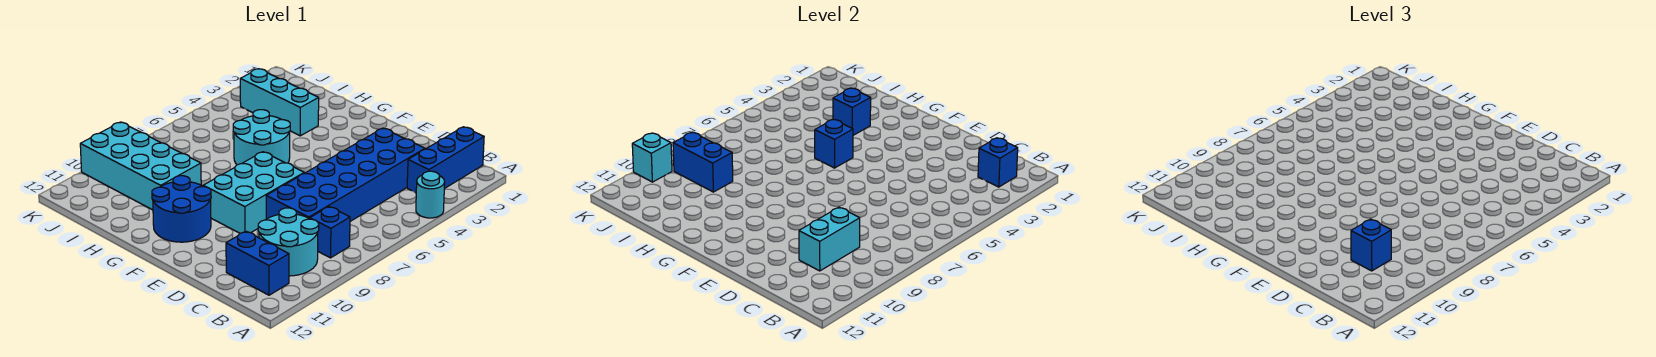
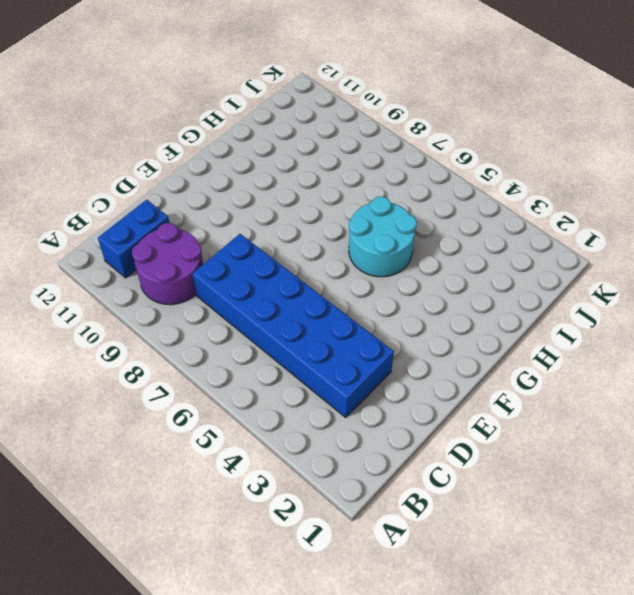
purple 2x2 round brick [132,223,203,305] -> cyan 2x2 round brick [258,208,319,276]
none -> cyan 1x1 round brick [416,171,445,218]
none -> blue 1x3 brick [407,127,484,192]
none -> blue 1x1 brick [310,207,350,258]

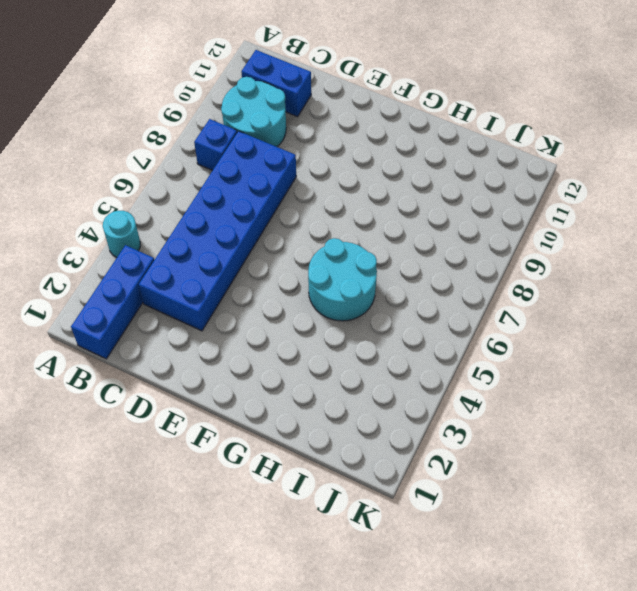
none -> cyan 2x3 brick [203,152,304,233]
none -> blue 2x2 round brick [152,176,211,242]
none -> cyan 1x3 brick [240,69,319,136]

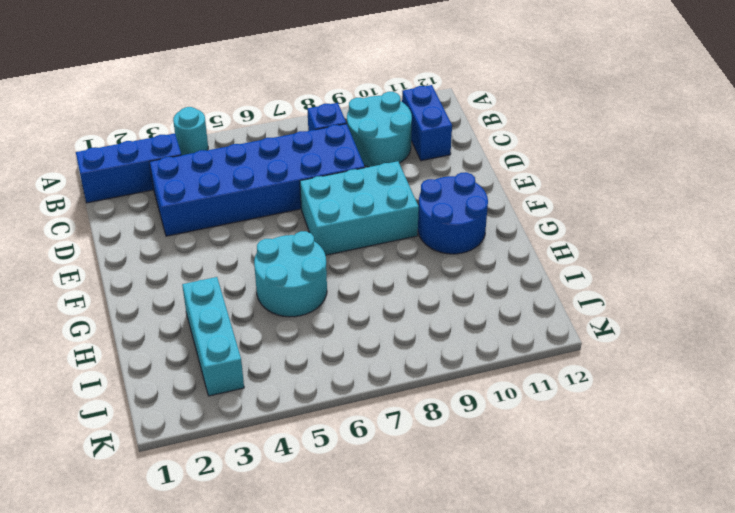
none -> cyan 2x4 brick [80,122,201,210]
none -> blue 1x1 brick [978,138,1018,187]
none -> cyan 1x2 brick [799,207,860,271]

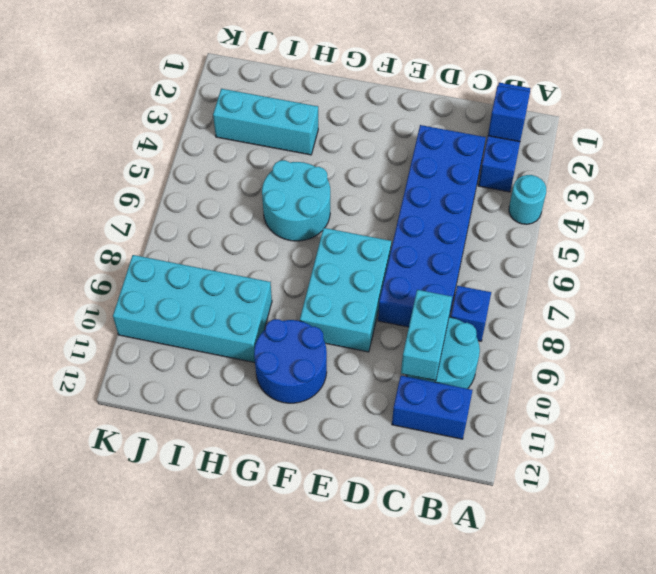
none -> blue 1x1 brick [815,120,853,168]
none -> blue 1x1 brick [833,88,871,135]
none -> blue 1x2 brick [673,132,733,192]

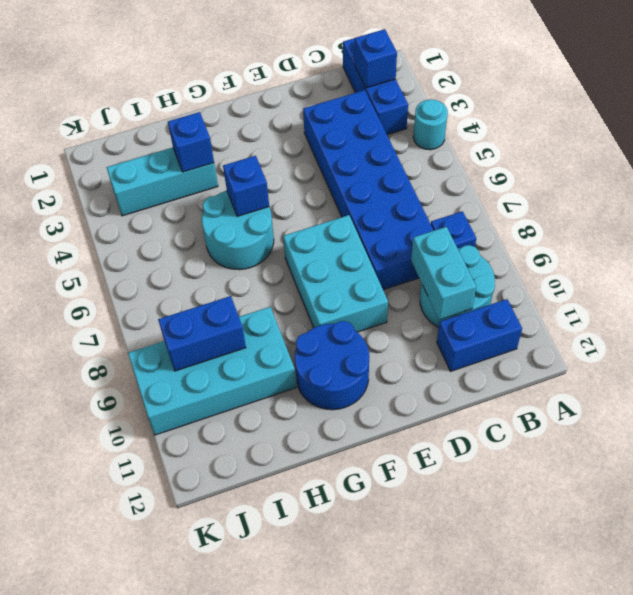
none -> cyan 1x1 brick [632,133,672,182]
none -> blue 1x1 brick [1351,219,1391,271]

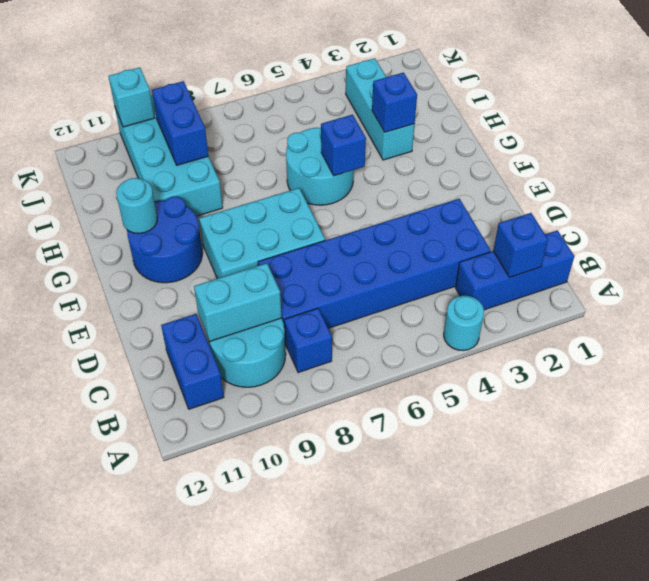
cyan 1x1 round brick [116,178,157,234] -> none
none -> blue 1x1 brick [1351,219,1391,271]

